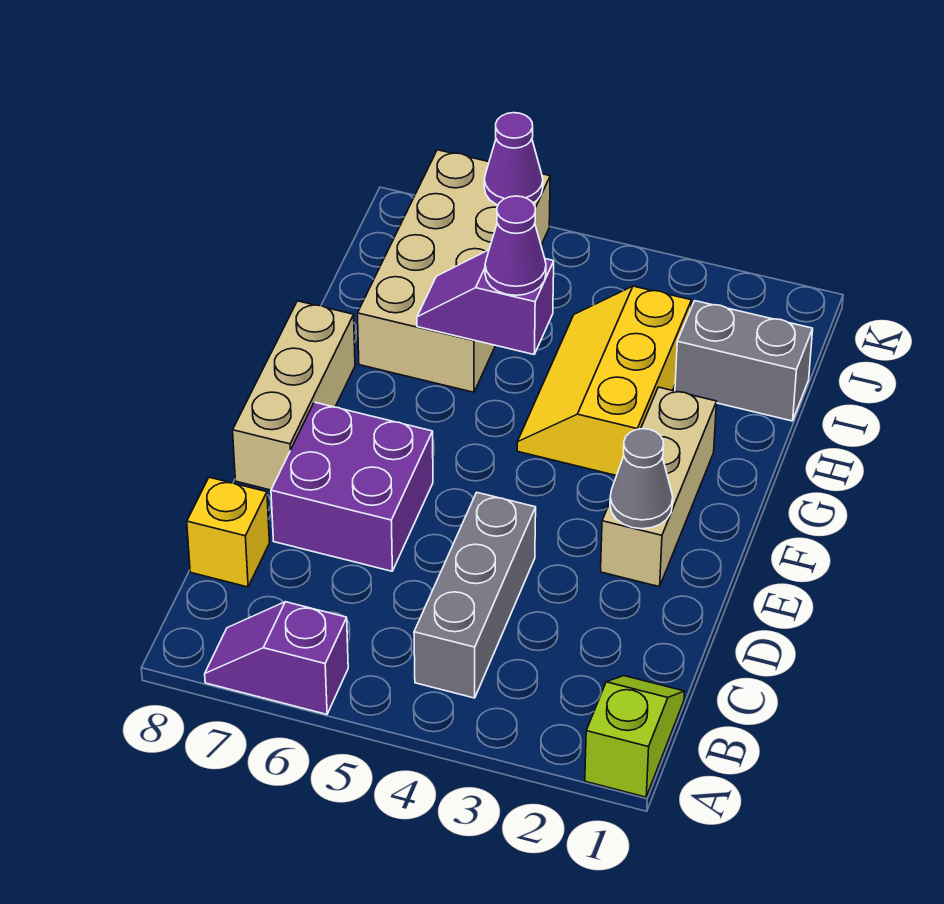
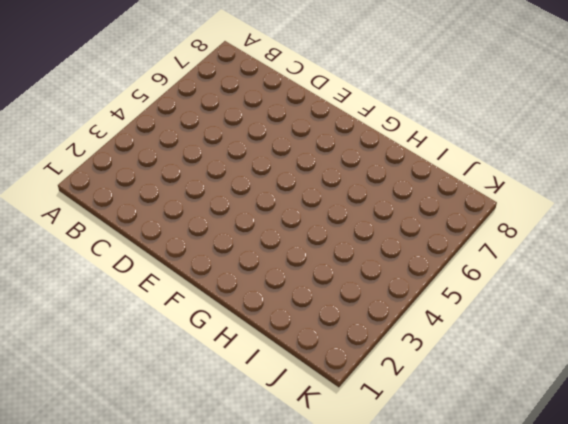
none -> lime 1x2 slope [585,676,685,797]
none -> purple 1x2 slope [205,602,348,714]
none -> grey 1x3 brick [414,493,536,698]

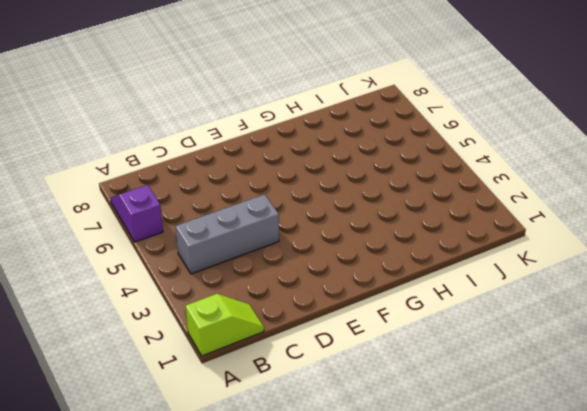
none -> yellow 1x1 brick [187,477,269,587]
none -> purple 2x2 brick [271,402,433,571]
none -> tan 1x3 brick [601,387,717,587]

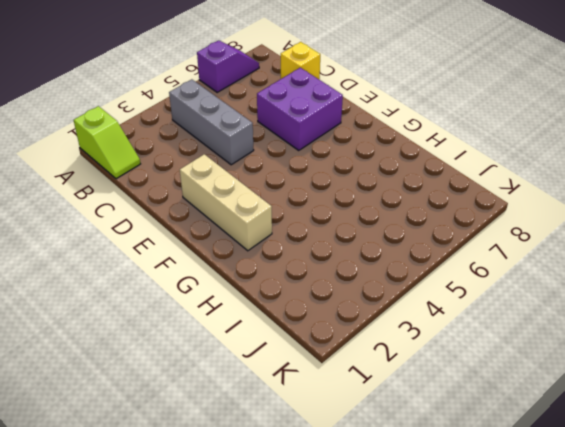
none -> tan 1x3 brick [233,301,355,490]
none -> yellow 2x3 slope [517,286,691,476]
none -> tan 2x4 brick [358,150,550,392]

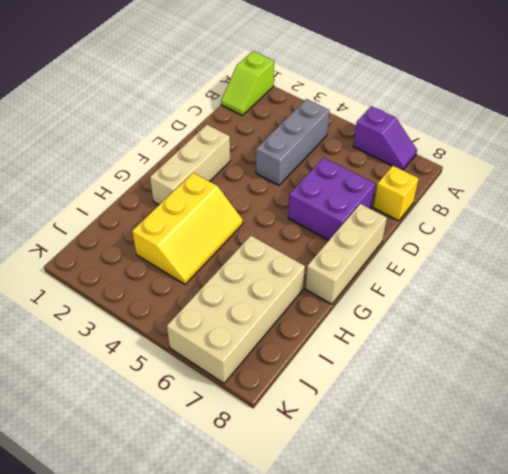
none -> grey 1x2 brick [675,301,813,421]
none -> grey 1x1 cone [610,429,673,529]
none -> purple 1x2 slope [417,250,554,354]

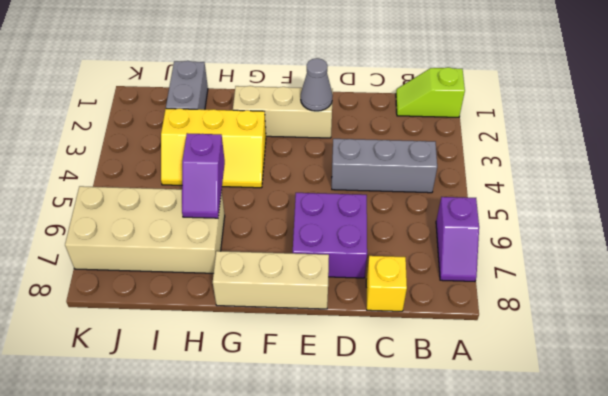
none -> purple 1x1 cone [484,113,543,205]
none -> purple 1x1 cone [485,196,546,295]

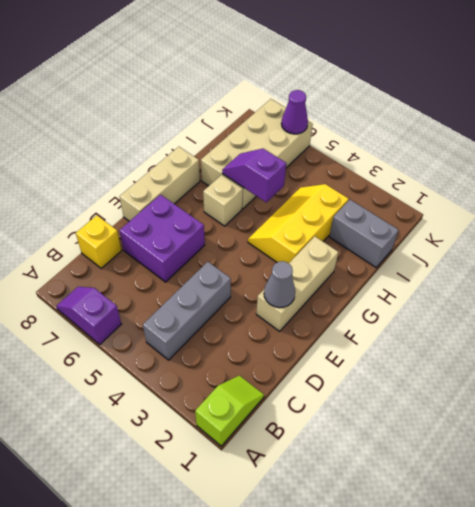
tan 1x1 brick [203,175,243,226] -> none
none -> purple 1x1 cone [485,196,546,295]

